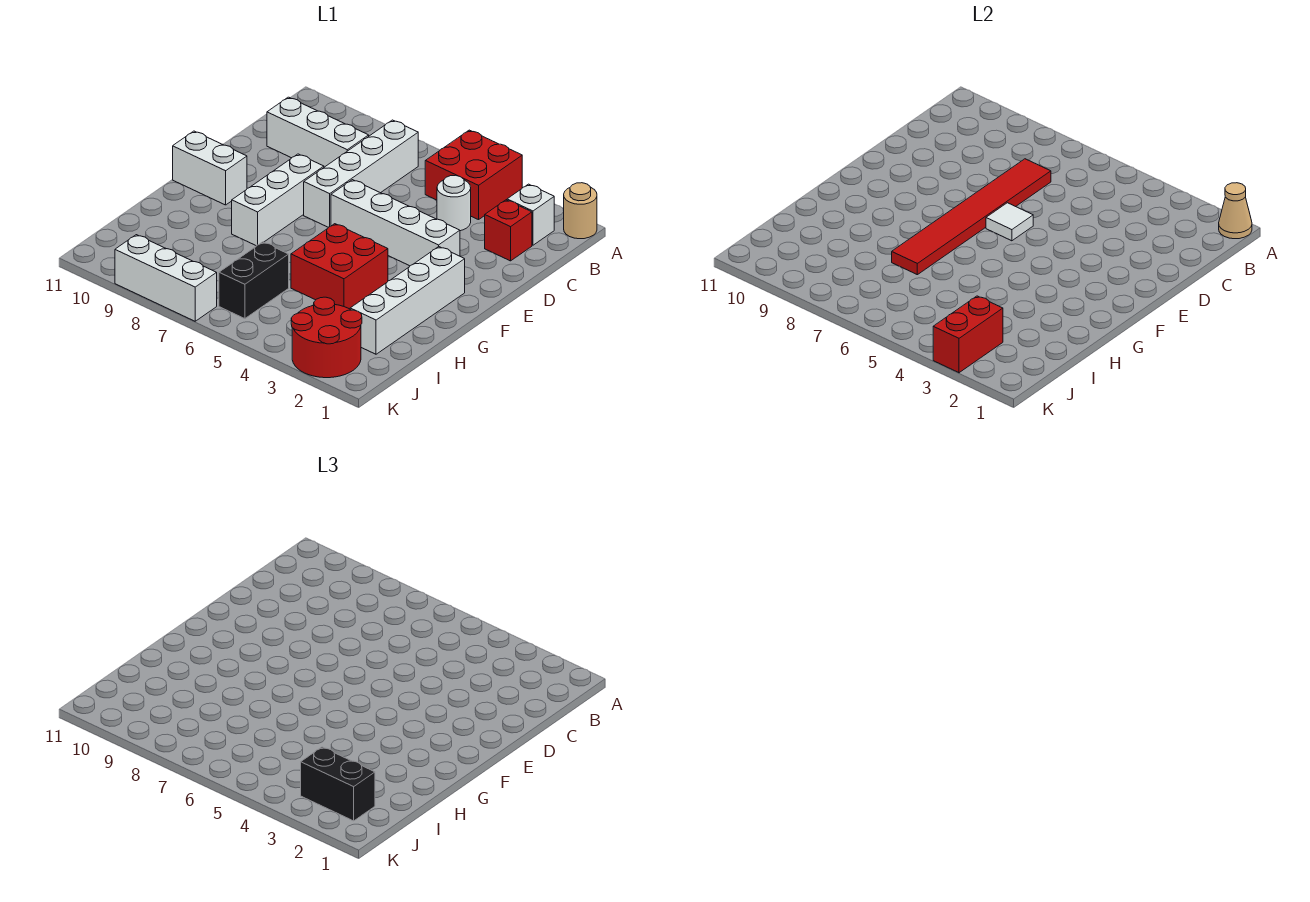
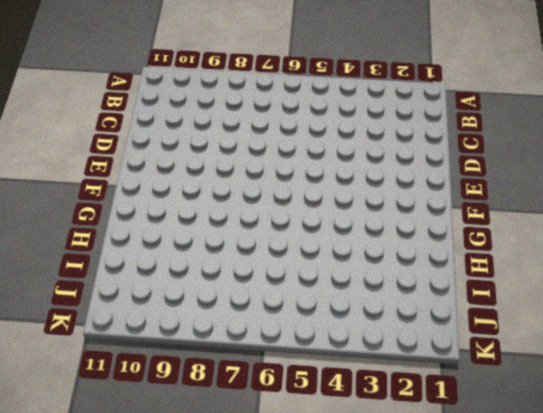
none -> tan 1x1 round brick [564,183,597,239]
none -> red 2x2 brick [425,130,522,220]
none -> white 1x1 brick [507,184,554,245]

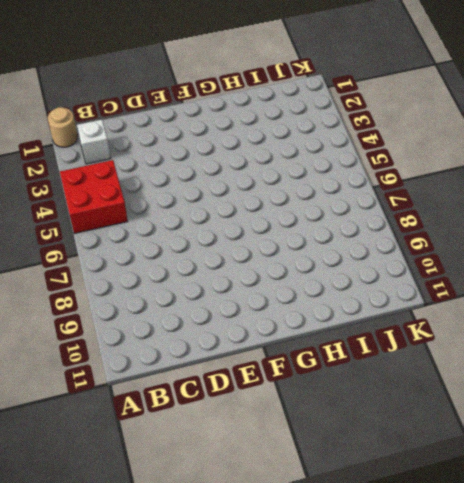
none -> white 1x4 brick [304,120,418,227]
none -> red 1x1 brick [485,200,532,261]
none -> white 1x1 round brick [437,175,471,231]

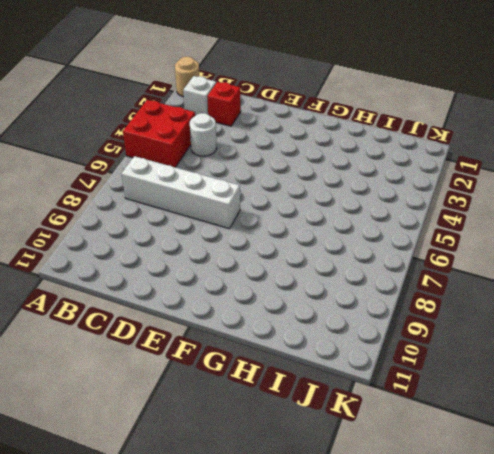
none -> white 1x3 brick [267,97,369,167]
none -> white 1x4 brick [331,180,460,266]
none -> white 1x3 brick [232,154,324,246]

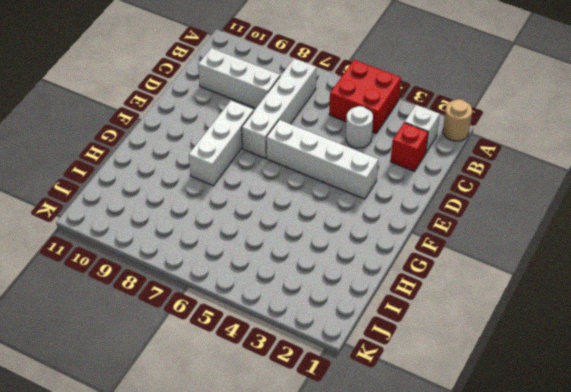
none -> white 1x4 brick [350,247,465,354]
none -> white 1x2 brick [173,131,247,205]
none -> red 2x2 brick [291,224,388,309]

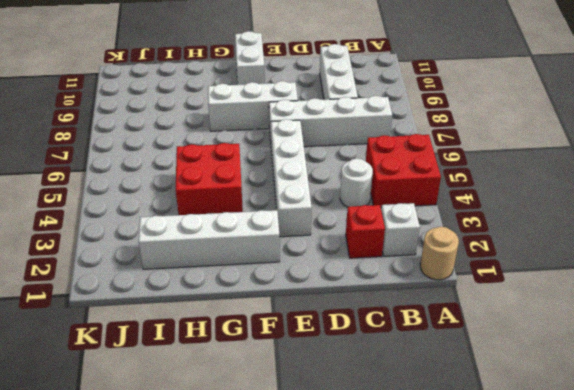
none -> black 1x2 brick [219,242,289,319]
none -> red 2x2 round brick [291,297,362,378]
none -> white 1x3 brick [115,235,217,321]

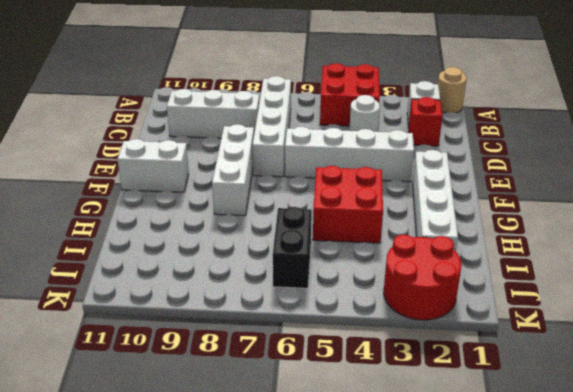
none -> white 1x3 brick [115,235,217,321]
none -> tan 1x1 cone [1219,183,1252,239]
none -> red 1x6 tile [892,159,1051,275]

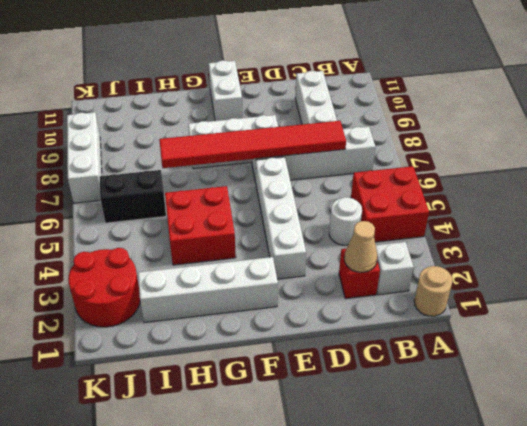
tan 1x1 cone [344,221,377,272] -> tan 1x1 cone moved to [1219,183,1252,239]
none -> white 1x1 tile [986,203,1033,241]
none -> red 1x2 brick [933,296,1003,373]
none -> black 1x2 brick [301,747,375,821]

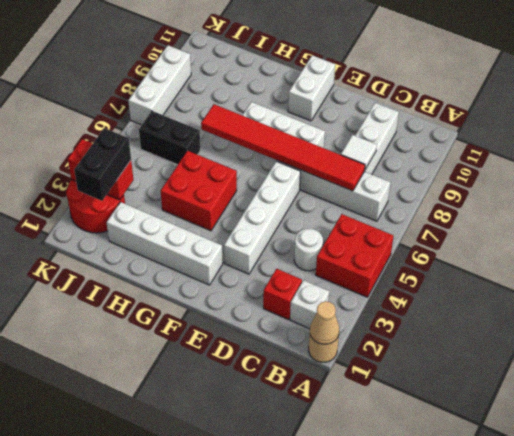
white 1x1 tile [341,135,377,169] -> white 1x1 tile moved to [986,203,1033,241]

